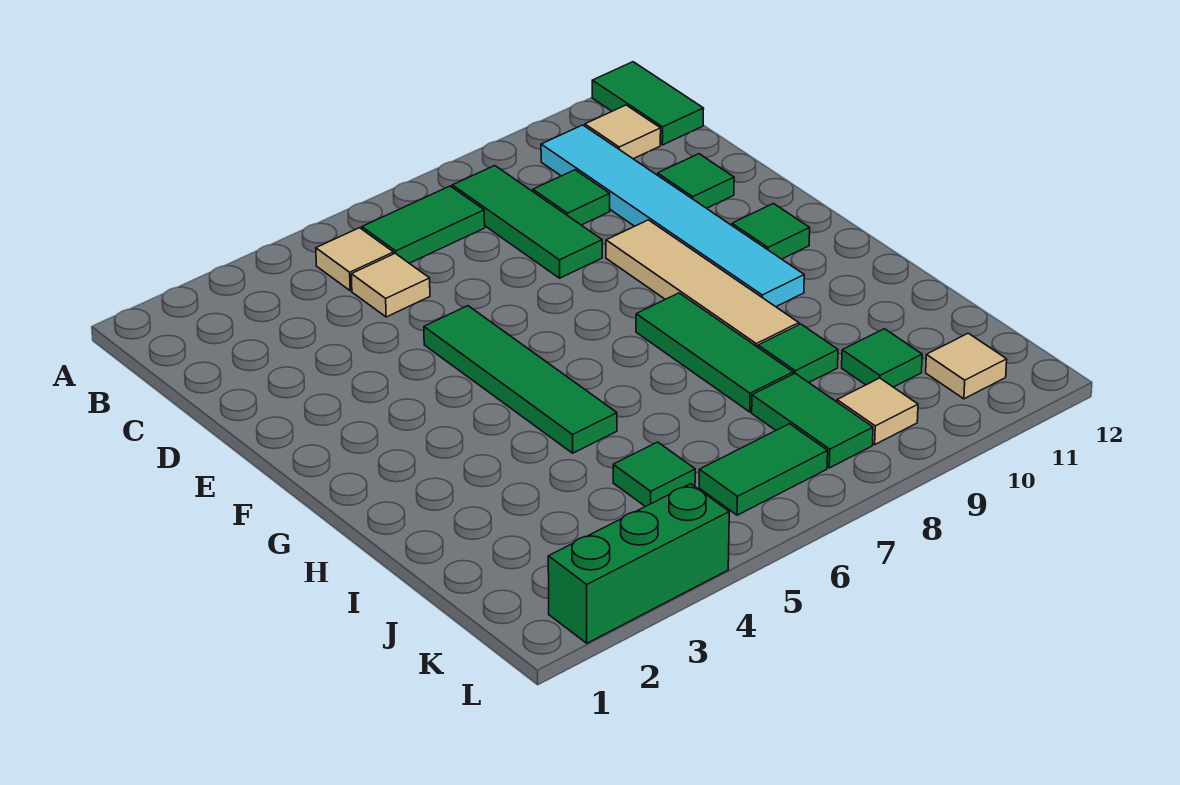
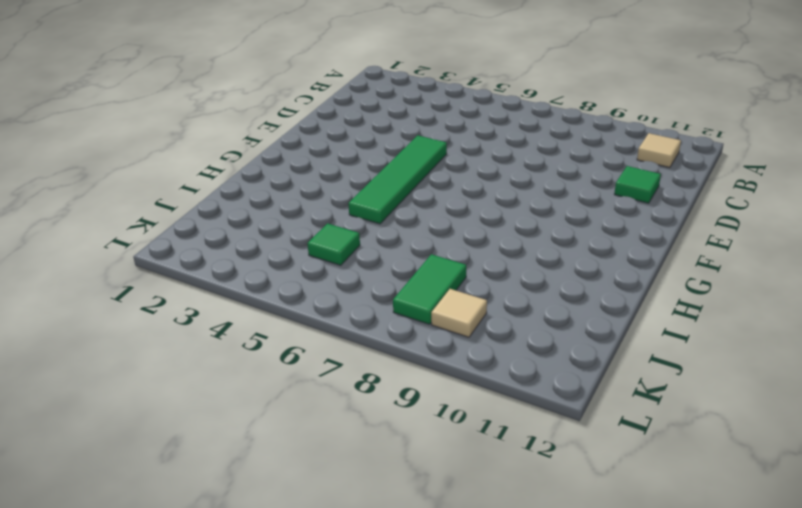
none -> green 1x2 tile [592,62,704,145]
none -> tan 1x1 tile [316,228,394,291]
none -> green 1x2 tile [362,186,485,263]

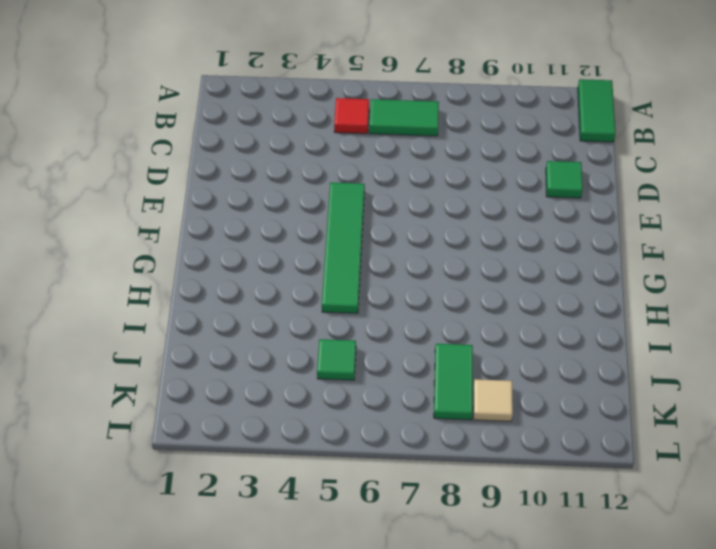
red 1x1 tile [334,98,369,134] -> tan 1x1 tile [316,228,394,291]
none -> green 1x3 tile [452,166,602,278]
none -> cyan 1x6 tile [541,125,804,307]
none -> tan 1x1 tile [585,105,661,159]

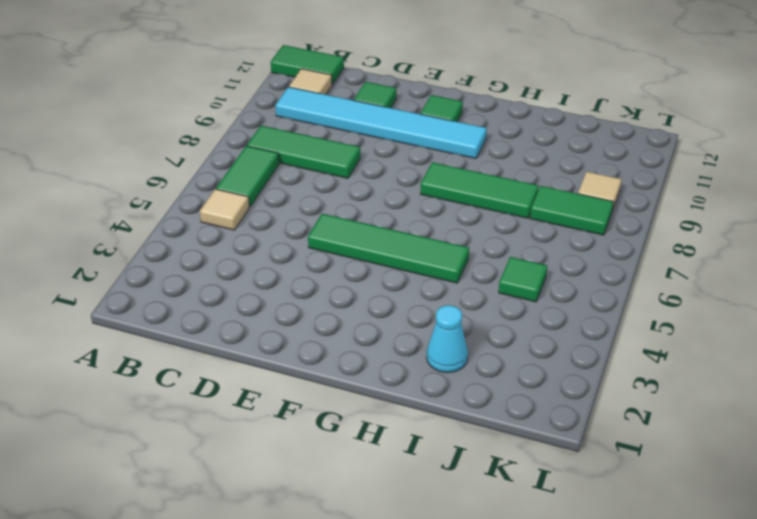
cyan 1x1 cone [427,305,468,373] -> none
none -> tan 1x1 tile [351,253,430,317]
none -> green 1x1 tile [533,170,610,225]
none -> tan 1x4 tile [606,220,799,347]

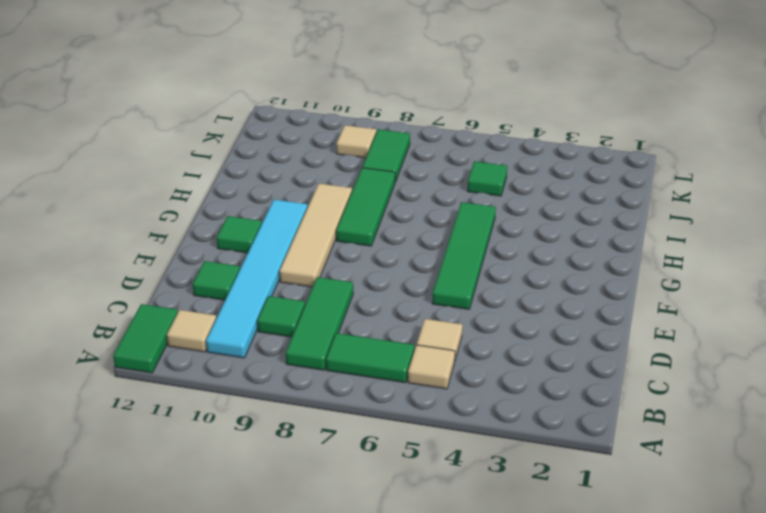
none -> green 1x1 tile [758,324,838,382]
none -> green 1x1 tile [842,329,922,387]
none -> green 1x2 tile [699,424,828,515]

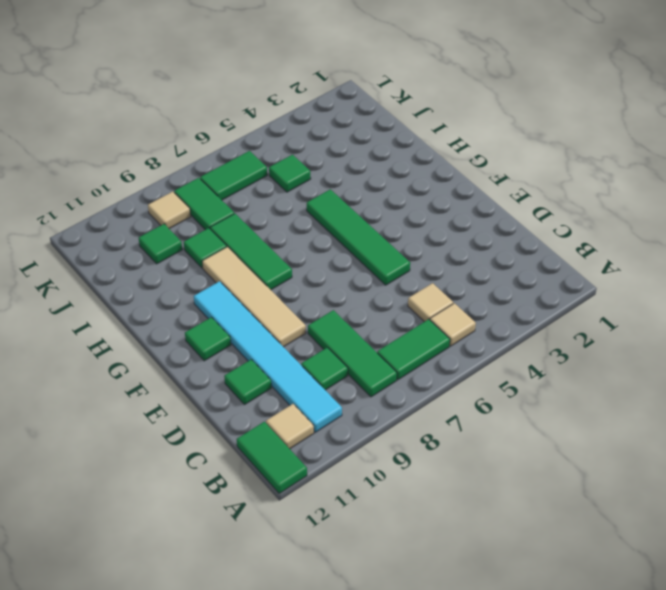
none -> tan 1x1 tile [926,333,1007,399]
none -> green 1x3 brick [548,484,729,643]

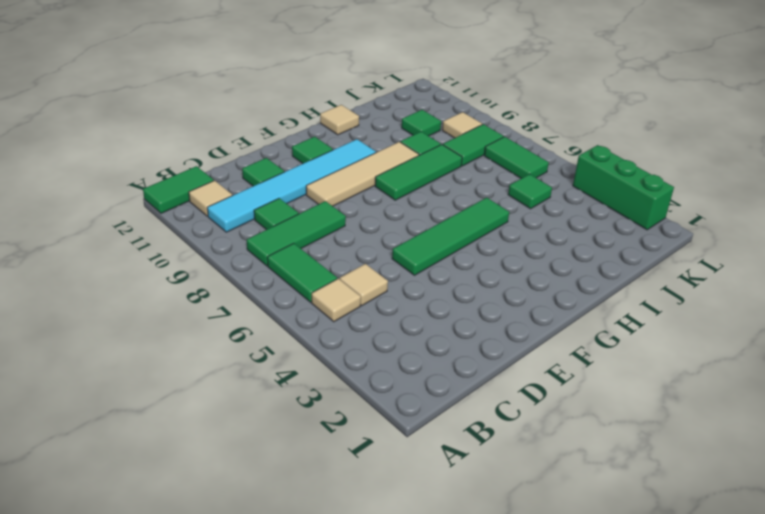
tan 1x1 tile [320,105,359,135] -> tan 1x1 tile moved to [926,333,1007,399]

